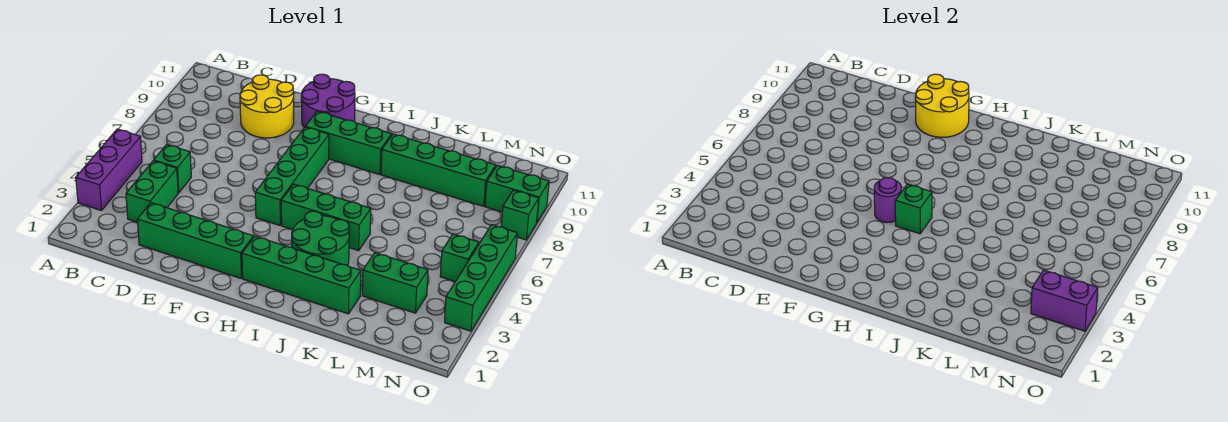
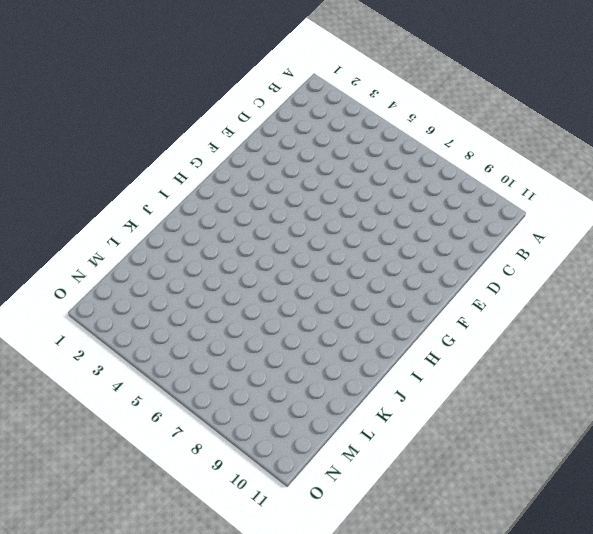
none -> purple 1x3 brick [76,129,142,211]
none -> green 1x2 brick [126,161,178,222]
none -> green 1x1 brick [154,144,191,193]

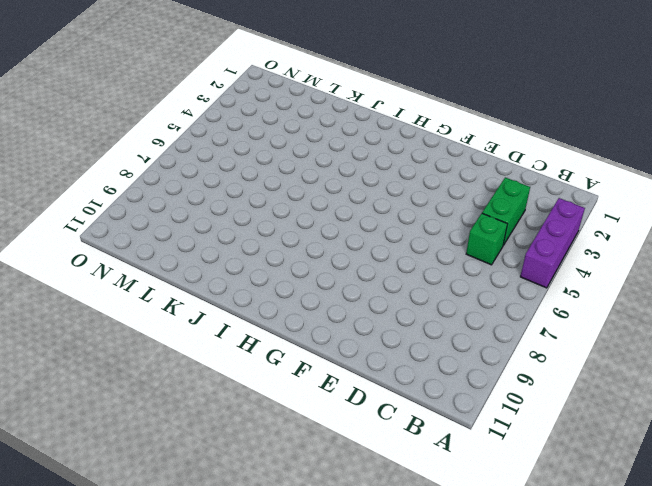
none -> green 1x4 brick [137,203,253,278]
none -> yellow 2x2 round brick [240,75,294,138]
none -> purple 2x2 round brick [301,74,355,127]

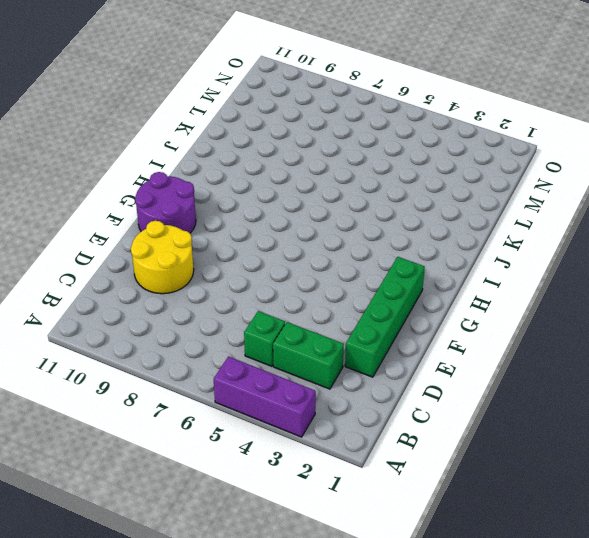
none -> green 1x4 brick [255,127,329,225]
none -> green 1x3 brick [305,111,392,174]
none -> green 1x4 brick [242,236,361,314]

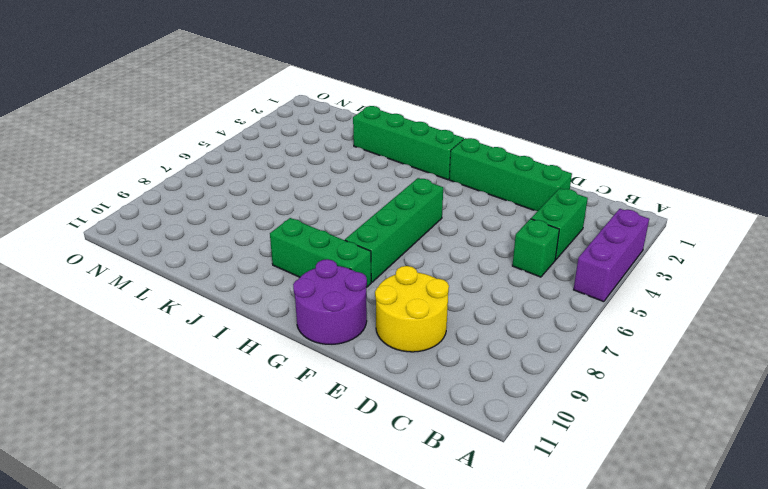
none -> green 1x3 brick [281,184,371,251]
none -> green 2x2 round brick [292,211,349,266]
none -> green 1x4 brick [381,134,496,206]

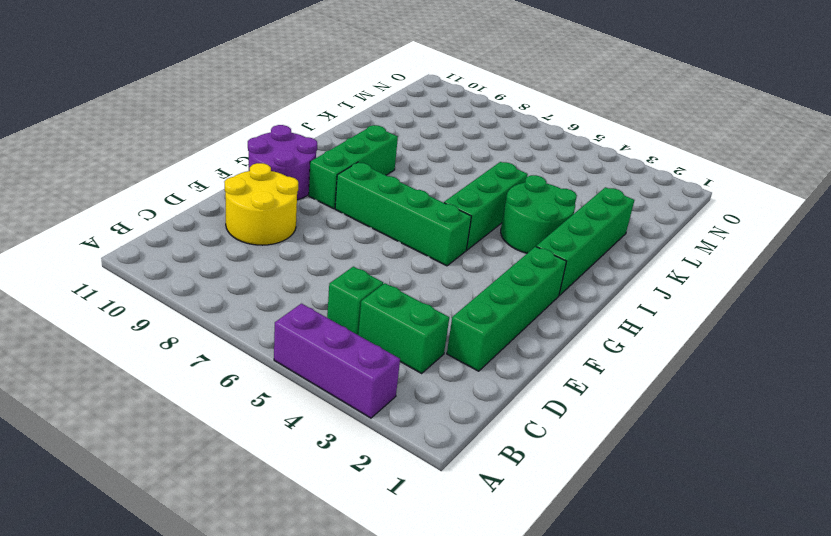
none -> green 1x4 brick [381,134,496,206]
none -> green 1x2 brick [362,253,428,313]
none -> green 1x1 brick [440,234,479,282]

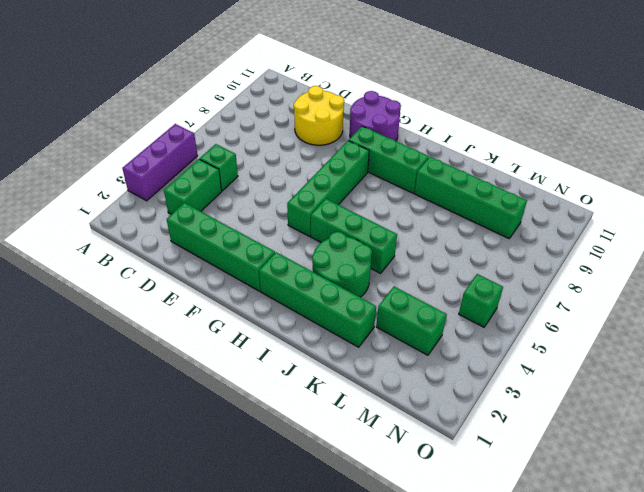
none -> green 1x2 brick [485,165,549,222]
none -> green 1x4 brick [445,225,517,331]
none -> green 1x1 brick [501,190,539,240]

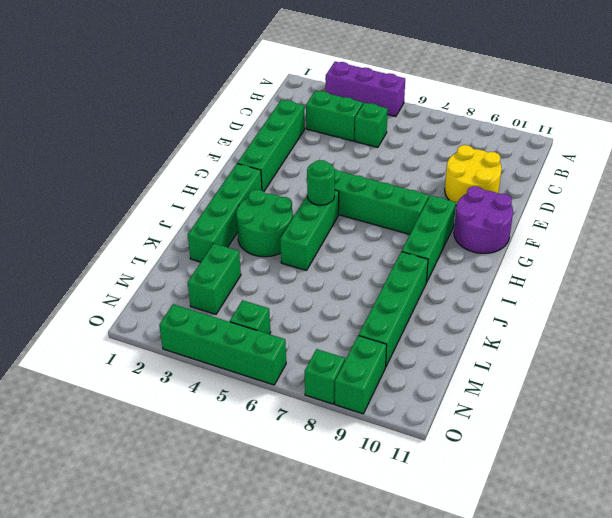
green 1x1 round brick [307,160,335,205] -> green 1x1 brick [895,184,932,234]
none -> yellow 2x2 round brick [915,74,969,137]
none -> purple 1x1 round brick [874,178,901,223]
none -> purple 1x2 brick [1031,270,1098,331]

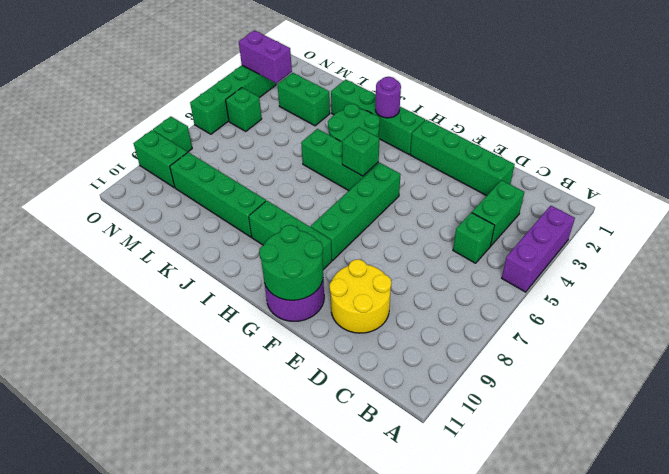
green 2x2 round brick [259,225,323,300] -> yellow 2x2 round brick [915,74,969,137]
purple 1x1 round brick [375,77,401,118] -> purple 1x1 round brick moved to [874,178,901,223]

